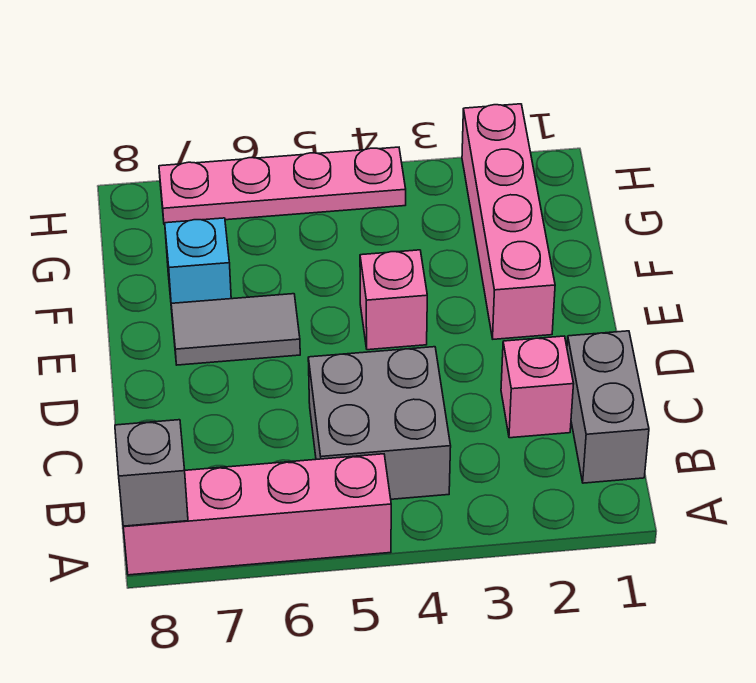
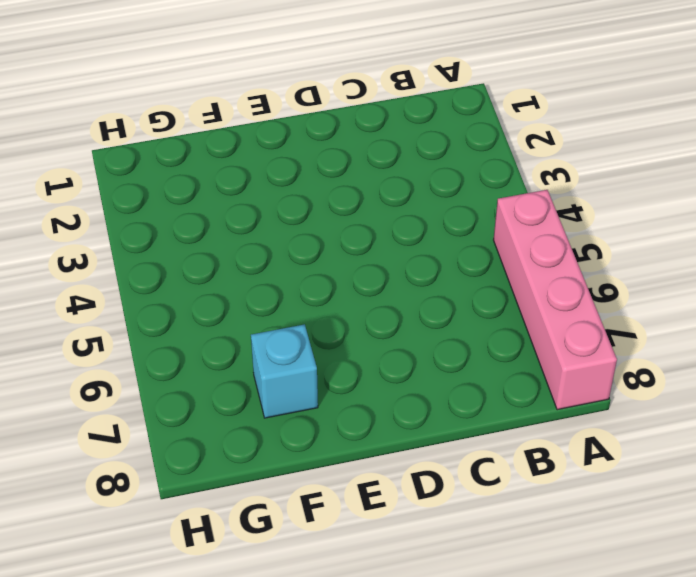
none -> grey 1x2 brick [567,331,649,483]
none -> grey 2x2 brick [308,347,451,499]

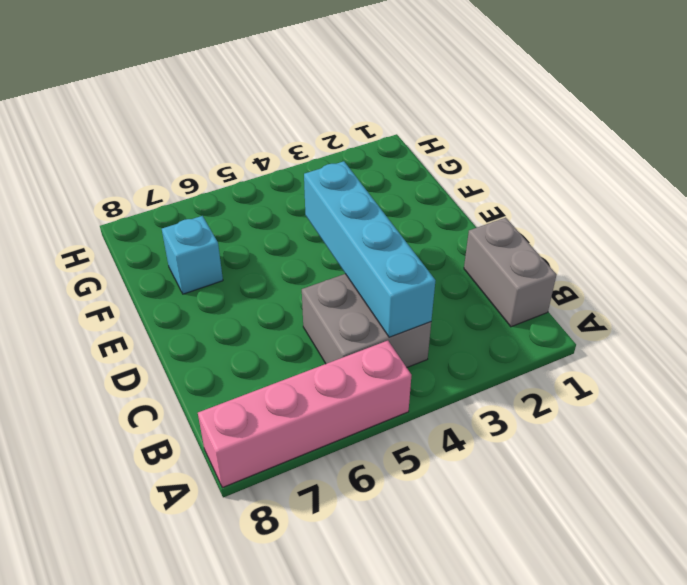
cyan 1x4 brick [304,161,436,337] -> none
none -> pink 1x1 brick [501,336,573,438]
none -> pink 1x4 brick [462,104,555,339]

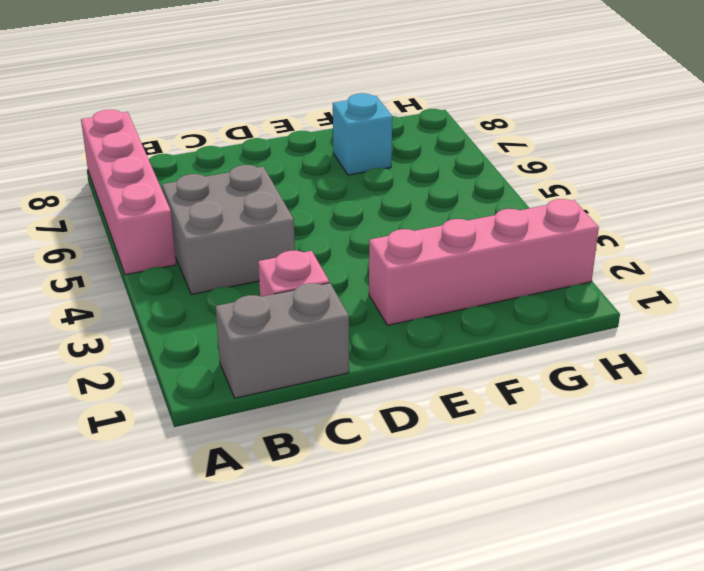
none -> pink 1x1 brick [360,250,427,350]
none -> grey 1x2 tile [171,294,300,365]

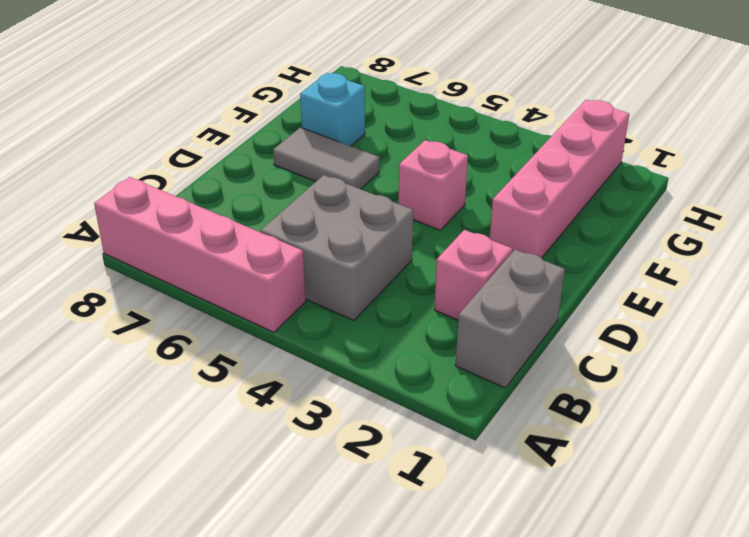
none -> pink 1x4 plate [159,147,406,224]
none -> grey 1x1 brick [115,420,188,526]

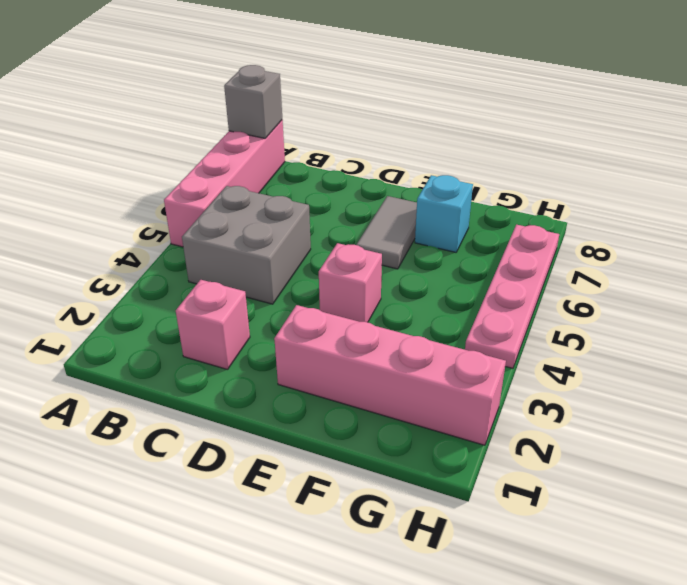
none -> grey 1x2 brick [567,331,649,483]

